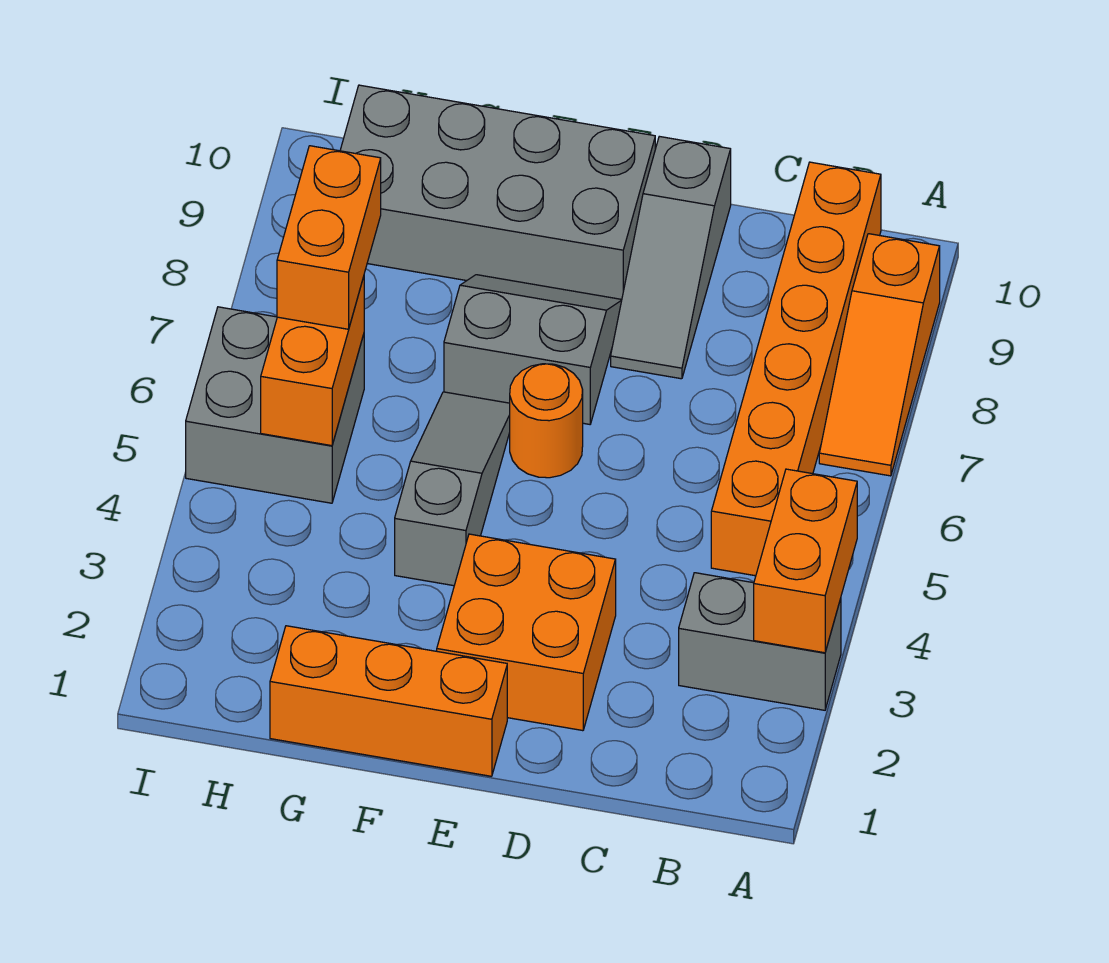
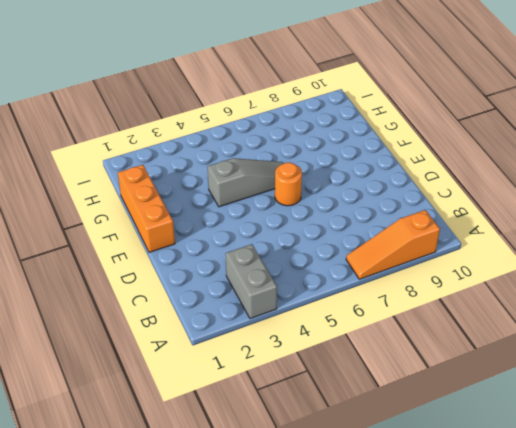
none -> orange 1x6 brick [711,162,881,576]
none -> orange 2x2 brick [437,534,616,731]
none -> grey 1x3 slope [611,136,731,379]

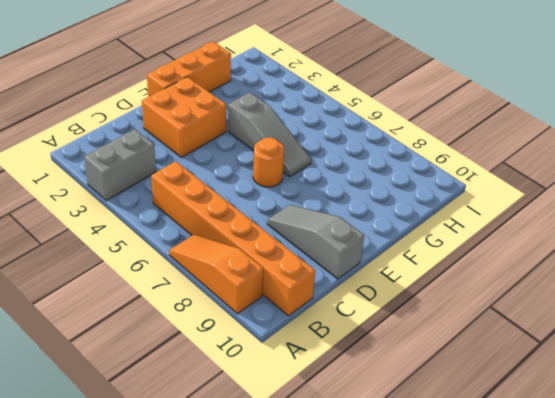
none -> grey 2x2 slope [444,275,622,424]
none -> grey 2x4 brick [340,85,655,299]
none -> grey 2x2 brick [186,307,364,503]

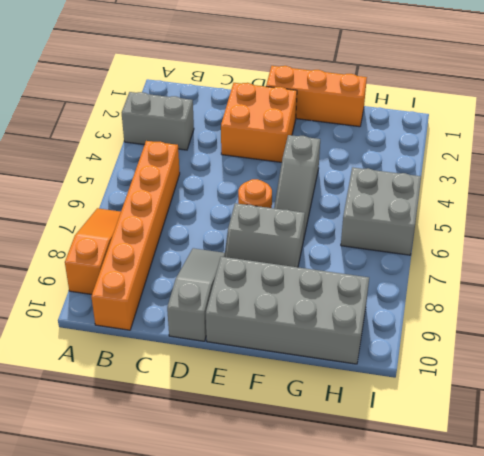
none -> orange 1x2 brick [754,469,857,653]
none -> orange 1x2 brick [261,277,364,446]
none -> orange 1x2 brick [277,146,381,329]

